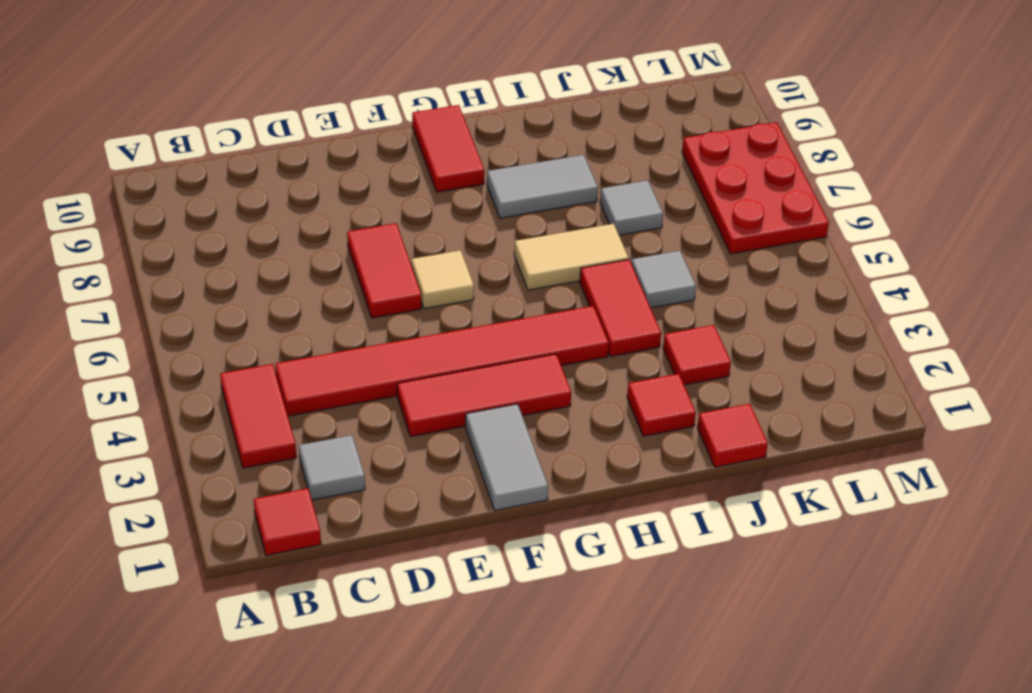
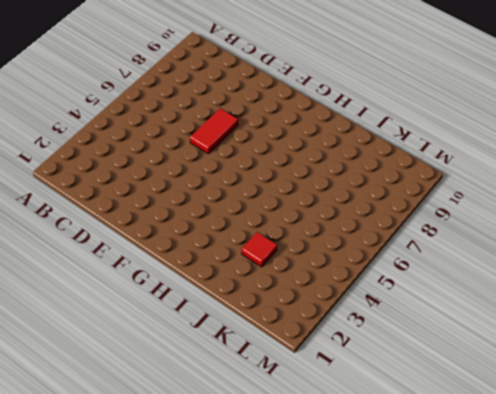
none -> red 1x1 tile [254,488,321,555]
none -> red 1x2 tile [220,364,296,468]
none -> grey 1x1 tile [299,435,365,500]

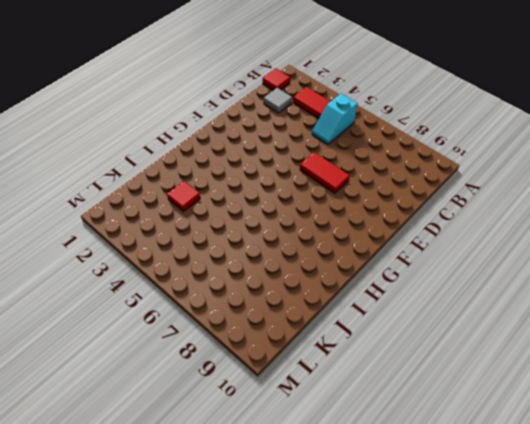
cyan 1x2 slope [312,94,357,144] -> none
none -> red 1x6 tile [276,306,609,416]
none -> red 1x3 tile [397,354,571,437]
none -> grey 1x2 tile [466,404,548,510]

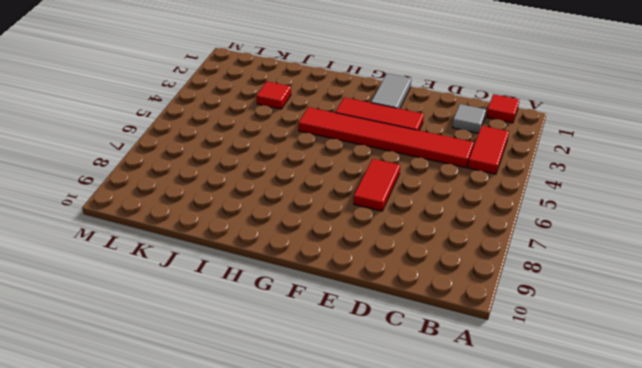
none -> tan 1x1 tile [412,250,474,309]
none -> red 1x2 tile [412,105,484,192]
none -> tan 1x2 tile [514,224,629,290]

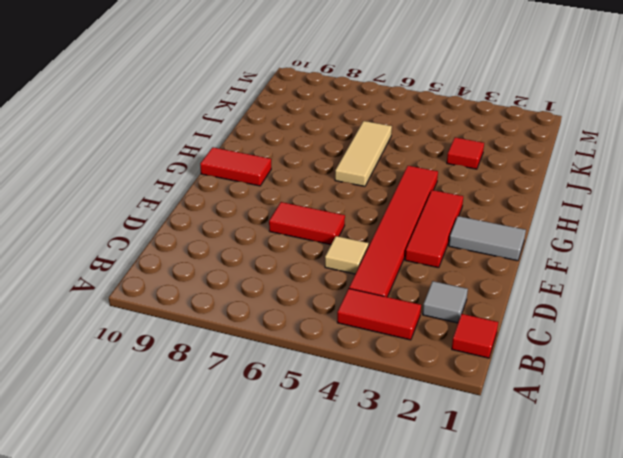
tan 1x1 tile [325,236,369,274] -> tan 1x1 tile moved to [412,250,474,309]
tan 1x3 tile [335,121,392,186] -> tan 1x2 tile [514,224,629,290]
none -> grey 1x2 tile [487,155,598,218]
none -> red 1x1 tile [627,374,696,436]
none -> red 1x2 tile [580,260,661,356]

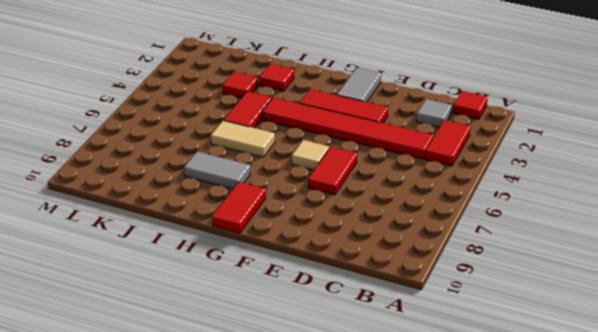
none -> red 1x1 tile [697,404,768,467]
none -> grey 1x1 tile [632,251,696,308]
none -> grey 1x1 tile [600,180,663,235]

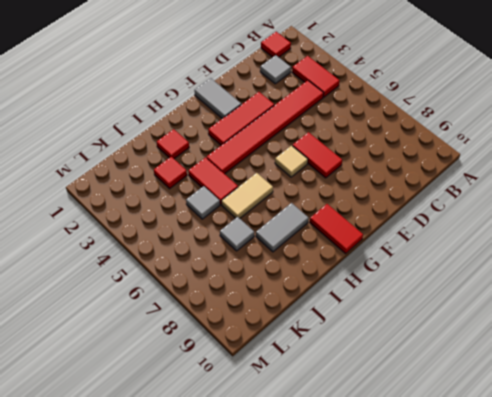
none -> red 1x1 tile [697,404,768,467]
none -> red 2x3 plate [682,122,829,254]

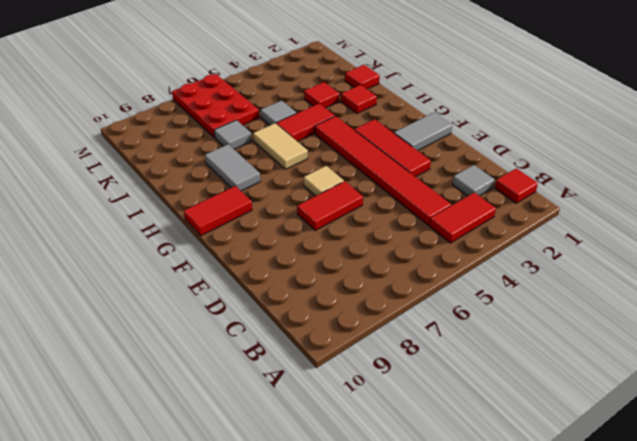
red 2x3 plate [172,74,259,138] -> red 2x3 plate turned to [682,122,829,254]

